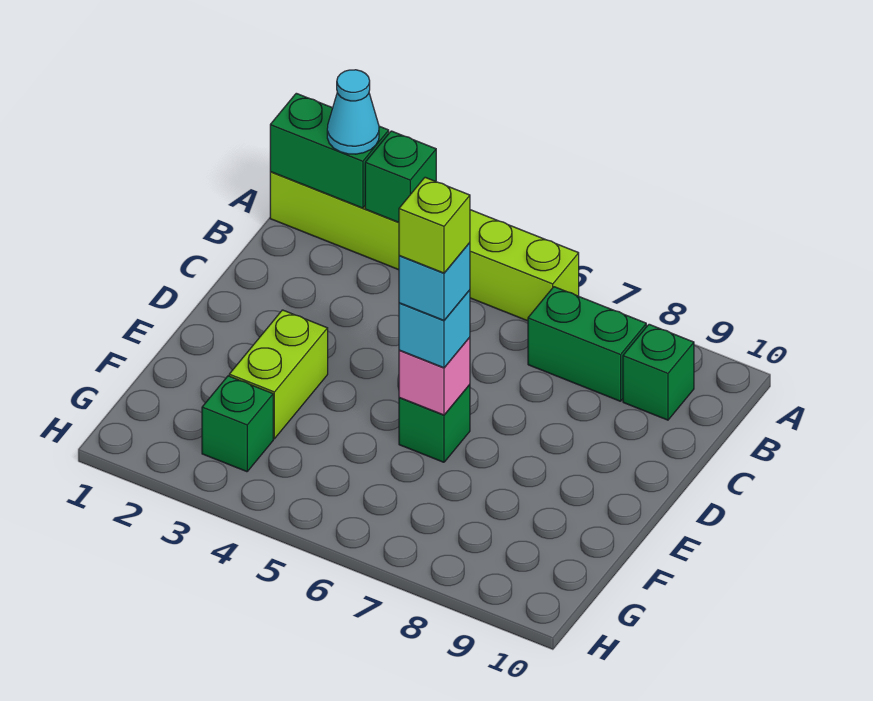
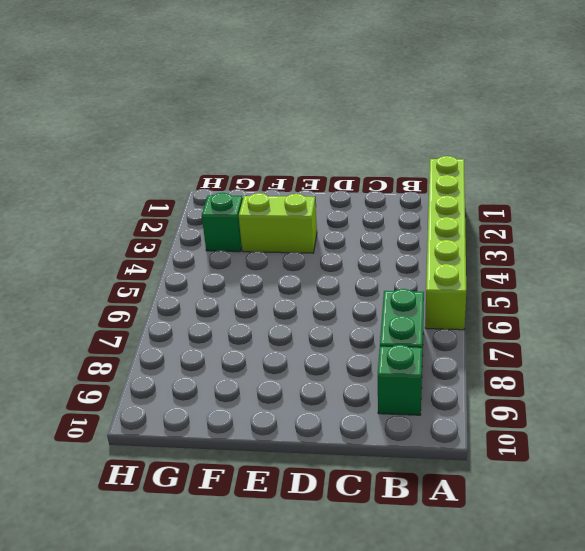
none -> green 1x1 brick [399,385,470,462]
none -> green 1x2 brick [270,93,389,208]
none -> green 1x1 brick [365,131,436,222]

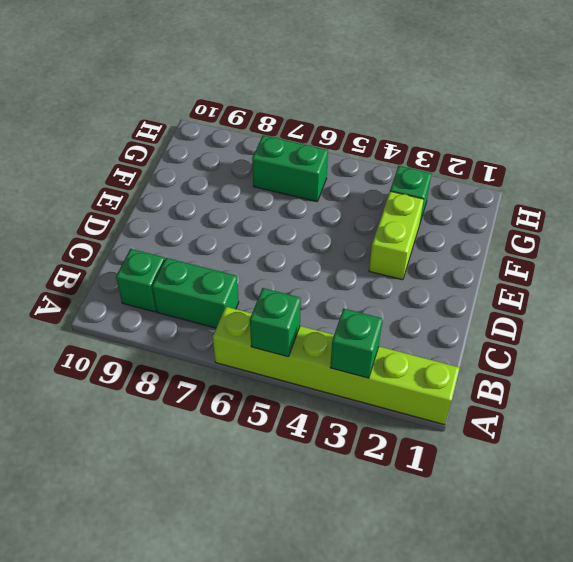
green 1x1 brick [250,288,301,357] -> green 1x1 brick moved to [399,385,470,462]
green 1x2 brick [252,135,328,202] -> green 1x2 brick moved to [270,93,389,208]
none -> pink 1x1 brick [399,337,470,415]
none -> cyan 1x1 cone [327,70,379,154]
none -> cyan 1x1 brick [399,290,470,368]

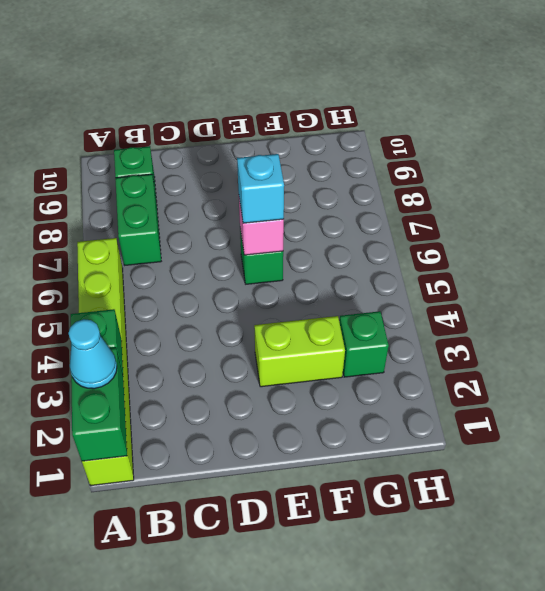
none -> cyan 1x1 brick [399,243,470,320]
none -> lime 1x1 brick [399,177,470,273]

